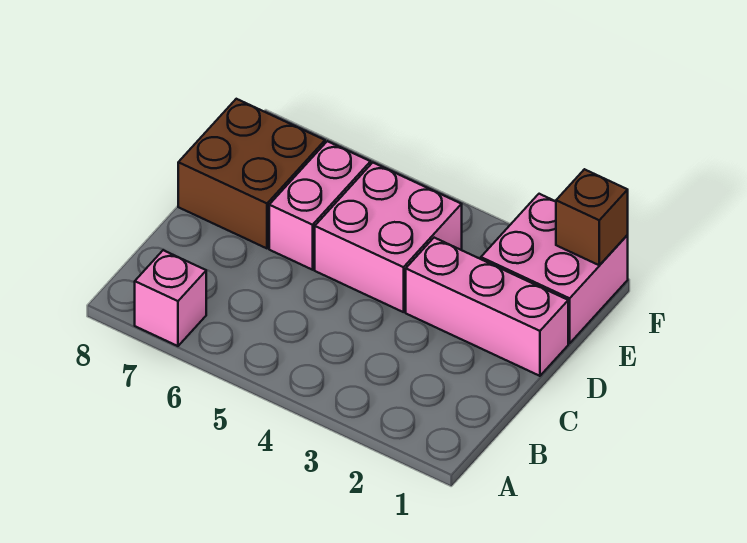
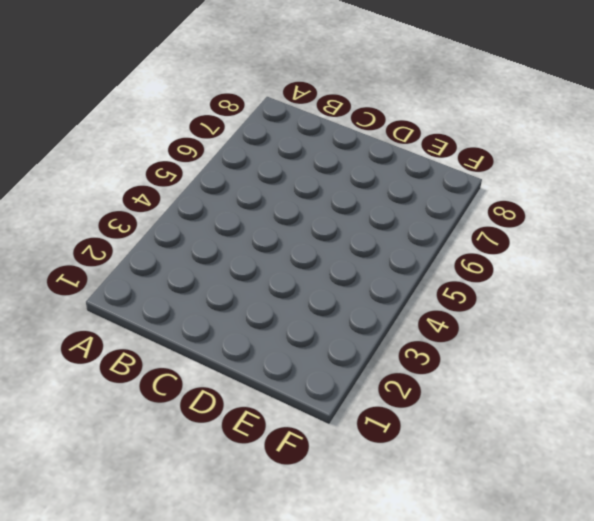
none -> pink 1x1 brick [135,250,206,346]
none -> pink 1x3 brick [406,238,568,376]

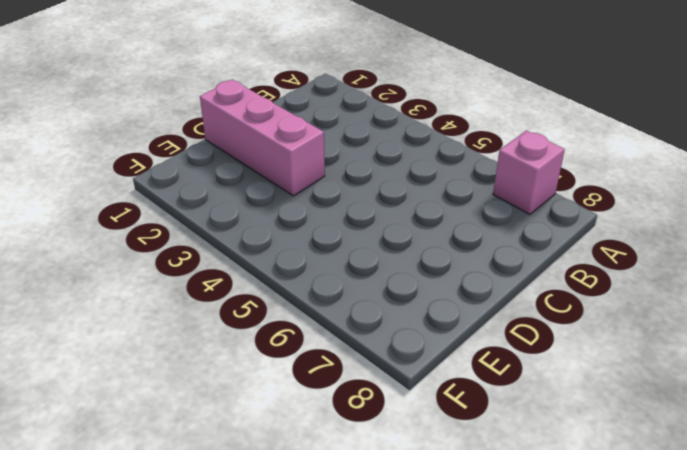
none -> pink 2x2 brick [315,163,462,312]
none -> pink 1x2 brick [269,141,371,270]

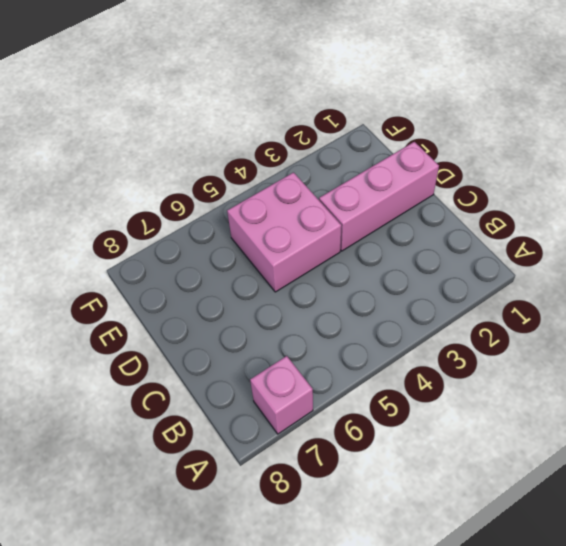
none -> pink 1x2 brick [269,141,371,270]
none -> brown 2x2 brick [178,99,325,248]

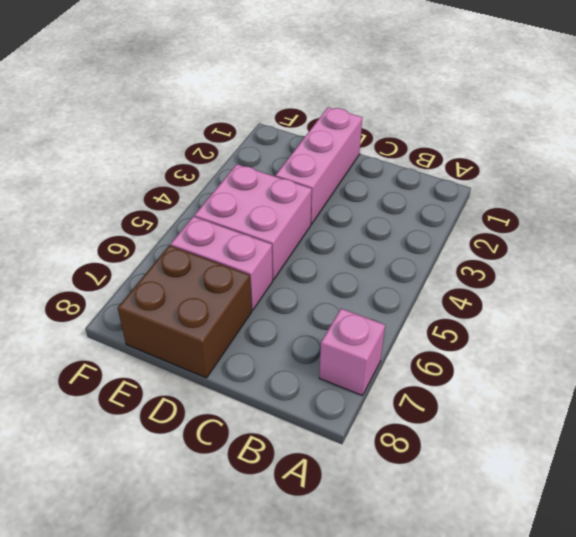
none -> pink 2x2 brick [481,194,628,343]
none -> brown 1x1 brick [556,169,628,265]

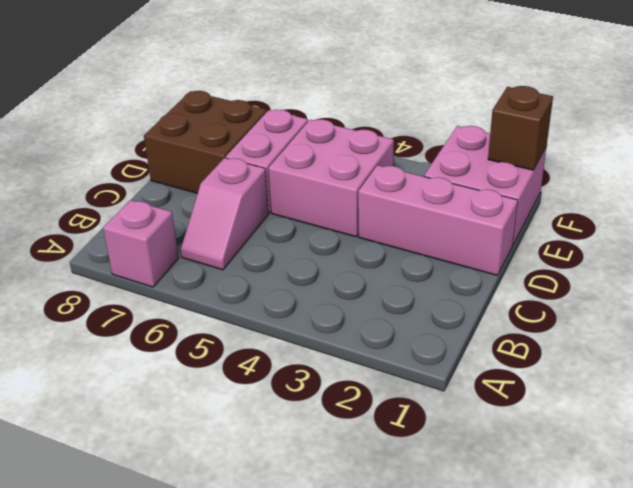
pink 1x2 slope [181,158,268,270] -> none

